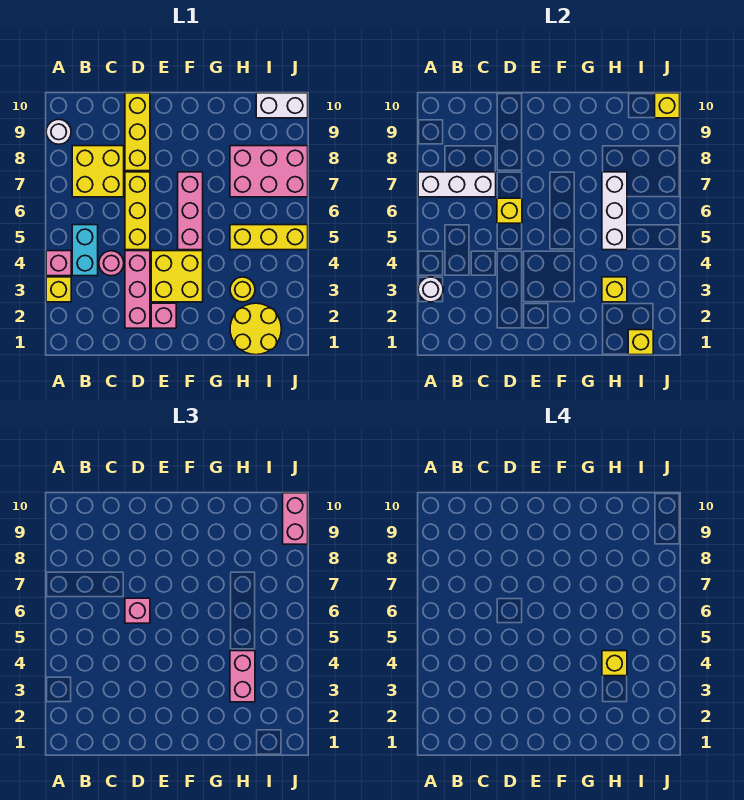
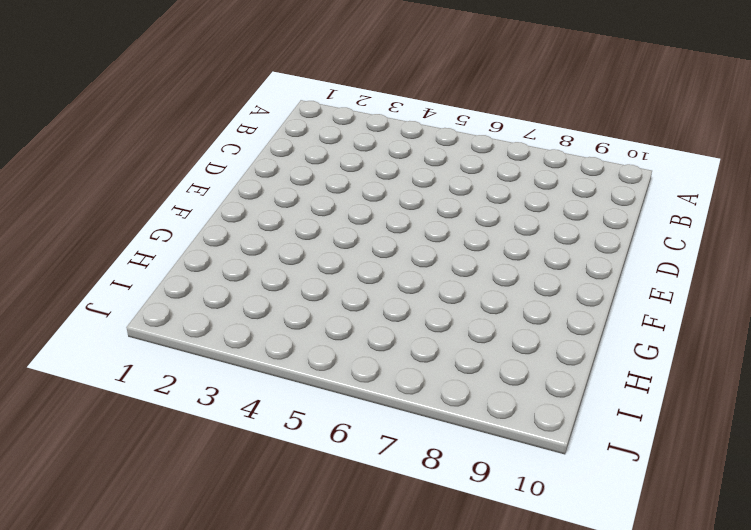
none -> yellow 1x1 brick [46,277,71,302]
none -> pink 1x1 brick [46,251,71,276]
none -> white 1x1 round brick [46,119,71,144]

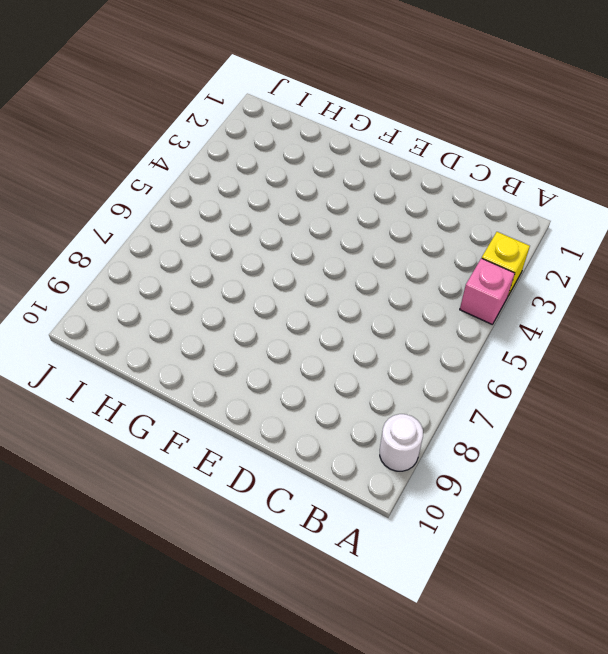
none -> cyan 1x2 brick [72,225,98,276]
none -> yellow 2x2 brick [72,146,124,197]
none -> pink 1x1 round brick [99,251,124,276]

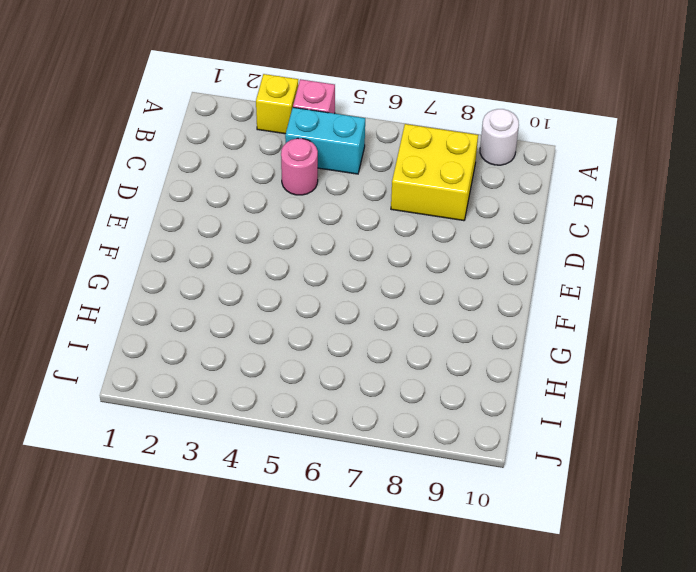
none -> pink 1x3 brick [125,251,150,328]
none -> yellow 1x3 brick [125,172,150,250]
none -> yellow 1x3 brick [125,93,150,171]

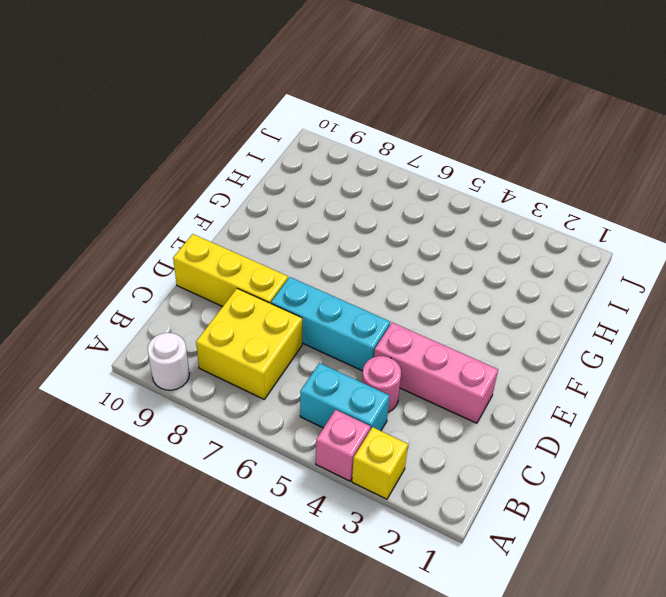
cyan 1x3 brick [271,277,390,371] -> yellow 1x3 brick [125,172,150,250]
none -> pink 1x1 brick [151,303,176,328]
none -> yellow 2x2 brick [151,251,203,302]
none -> pink 1x3 brick [178,172,203,250]

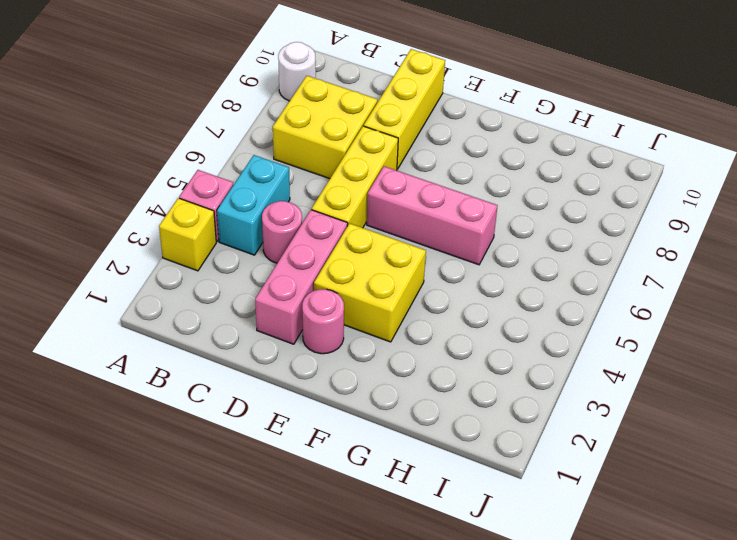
pink 1x1 round brick [302,289,344,354] -> pink 1x1 brick [151,303,176,328]
pink 1x3 brick [367,166,498,265] -> pink 1x3 brick turned to [178,172,203,250]
none -> yellow 2x2 round brick [230,303,281,355]
none -> yellow 1x1 round brick [230,277,255,302]
none -> yellow 1x3 brick [230,225,308,250]

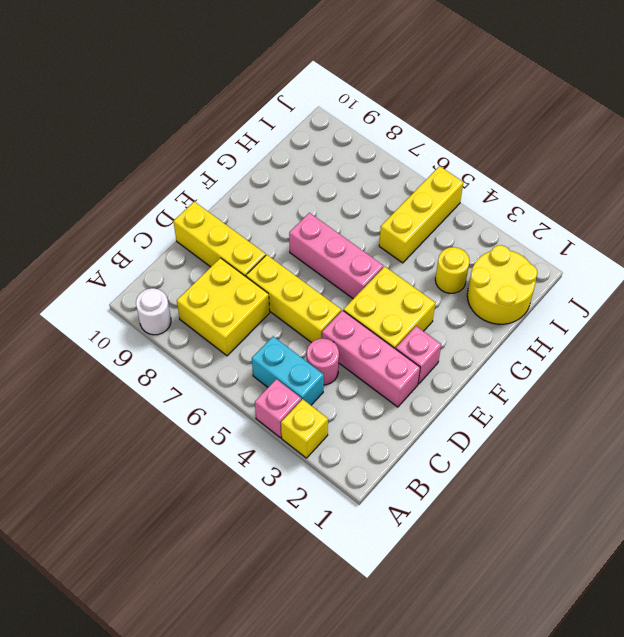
none -> pink 2x3 brick [230,146,308,197]
none -> white 1x2 brick [256,93,308,118]
none -> white 1x1 round brick [418,277,443,302]

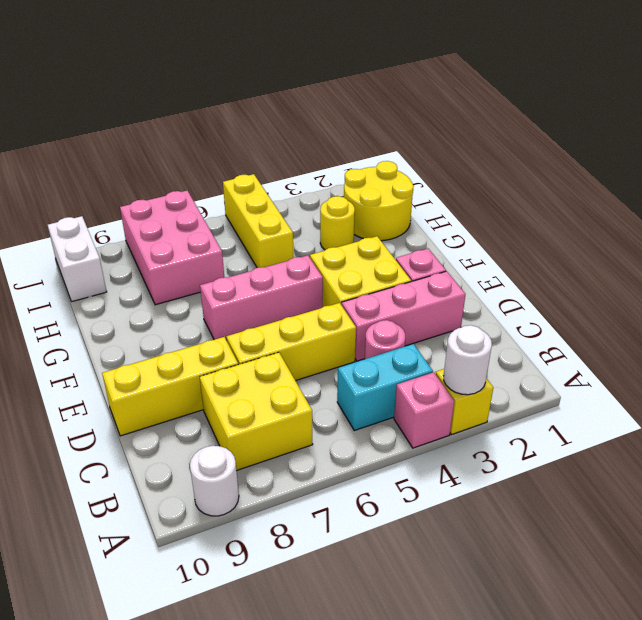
none -> white 1x3 brick [418,172,496,197]
none -> yellow 1x1 brick [497,198,522,223]
none -> yellow 1x1 brick [602,277,627,302]

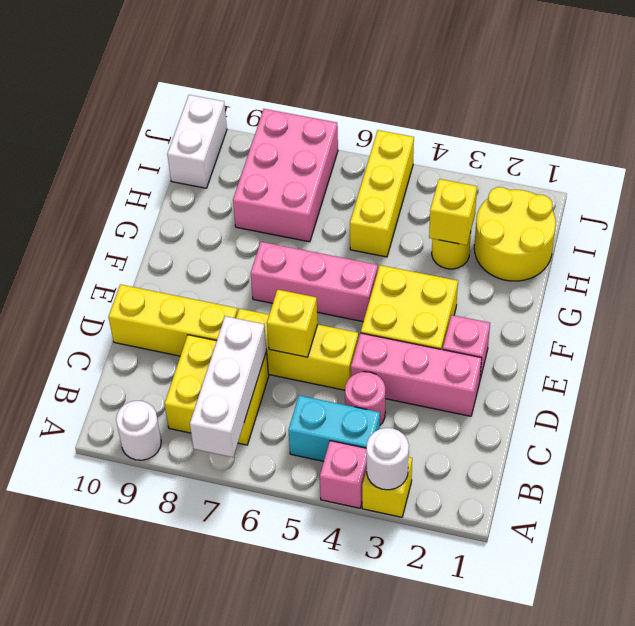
none -> white 1x3 brick [602,172,627,250]
none -> yellow 1x1 brick [628,330,653,355]
none -> yellow 1x1 brick [655,93,680,118]

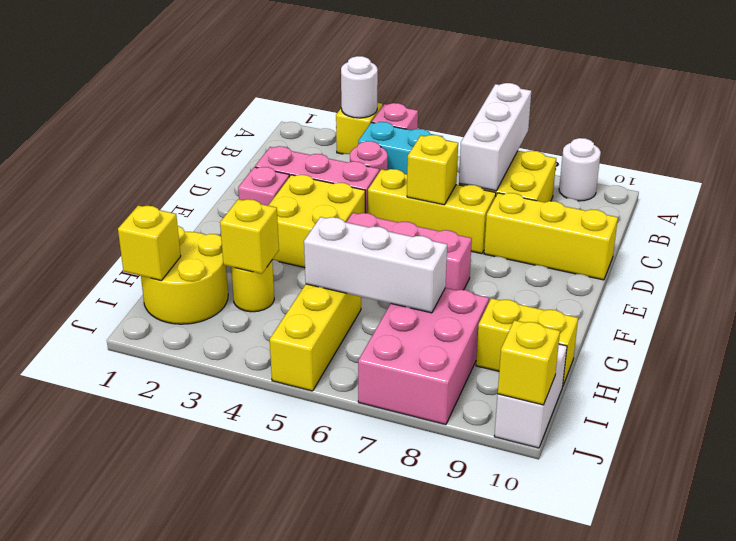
yellow 1x2 brick [476,298,578,385] -> none
none -> pink 1x1 brick [125,598,150,623]
none -> pink 1x2 brick [230,651,255,702]
none -> pink 1x2 brick [283,493,308,544]

